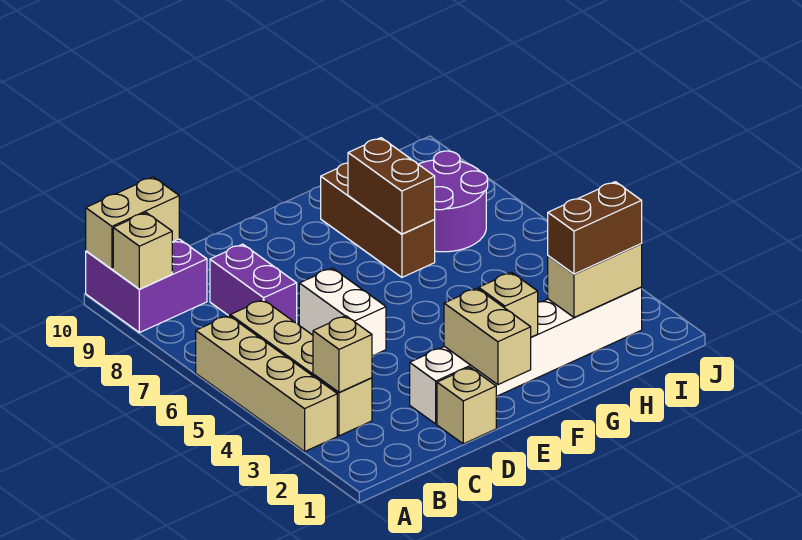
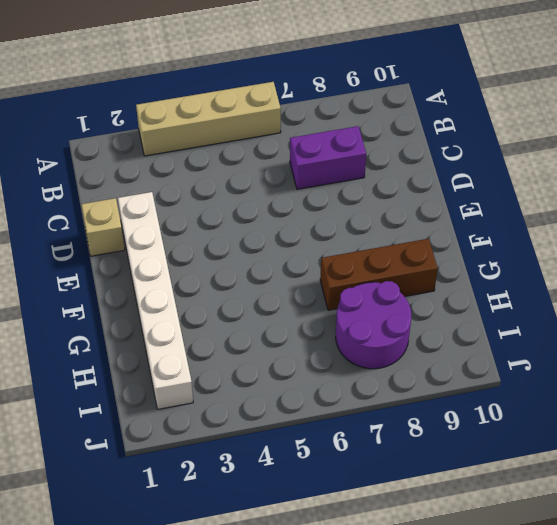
none -> purple 2x2 brick [86,239,207,333]
none -> tan 1x4 brick [230,300,372,436]
none -> white 1x2 brick [299,268,386,356]

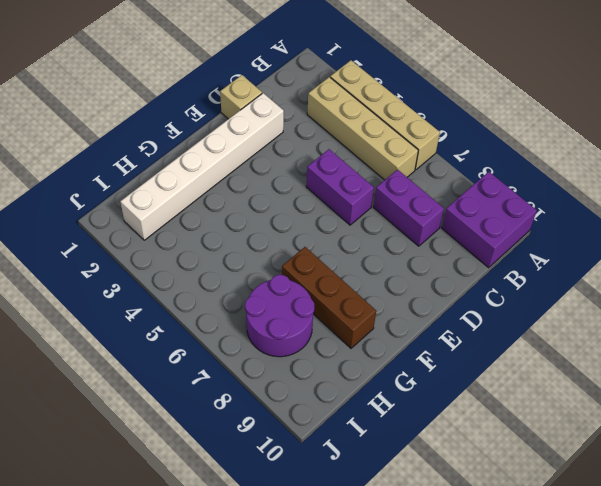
purple 1x2 brick [306,149,374,225] -> white 1x2 brick [299,268,386,356]
none -> tan 1x1 brick [113,213,172,289]
none -> tan 1x2 brick [86,177,179,269]
none -> tan 1x1 brick [313,316,372,393]

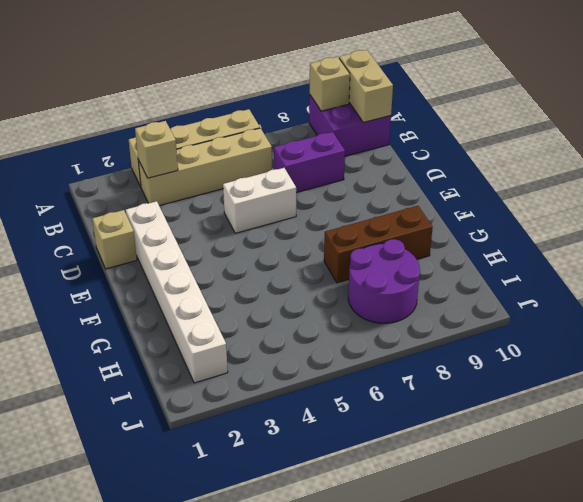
none -> tan 1x2 brick [444,288,531,385]
none -> tan 1x1 brick [479,272,538,337]
none -> brown 1x2 brick [348,138,435,234]

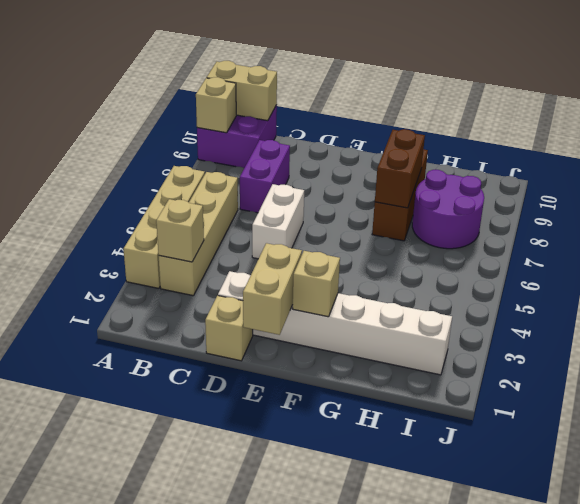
none -> tan 1x2 brick [548,244,642,317]
none -> brown 1x2 brick [548,182,642,274]

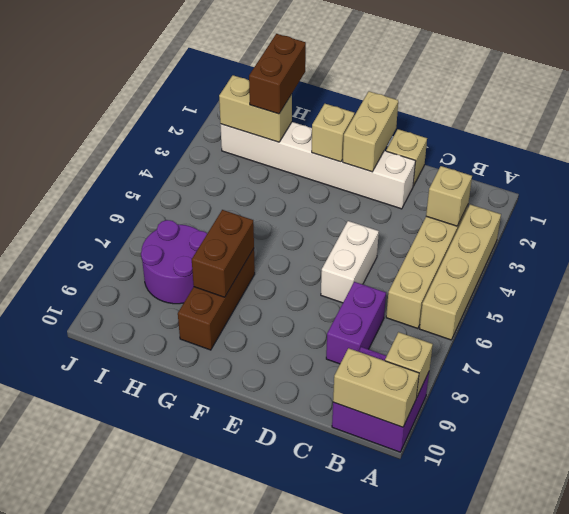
brown 1x2 brick [249,34,306,114] -> brown 1x2 brick turned to [548,182,642,274]

